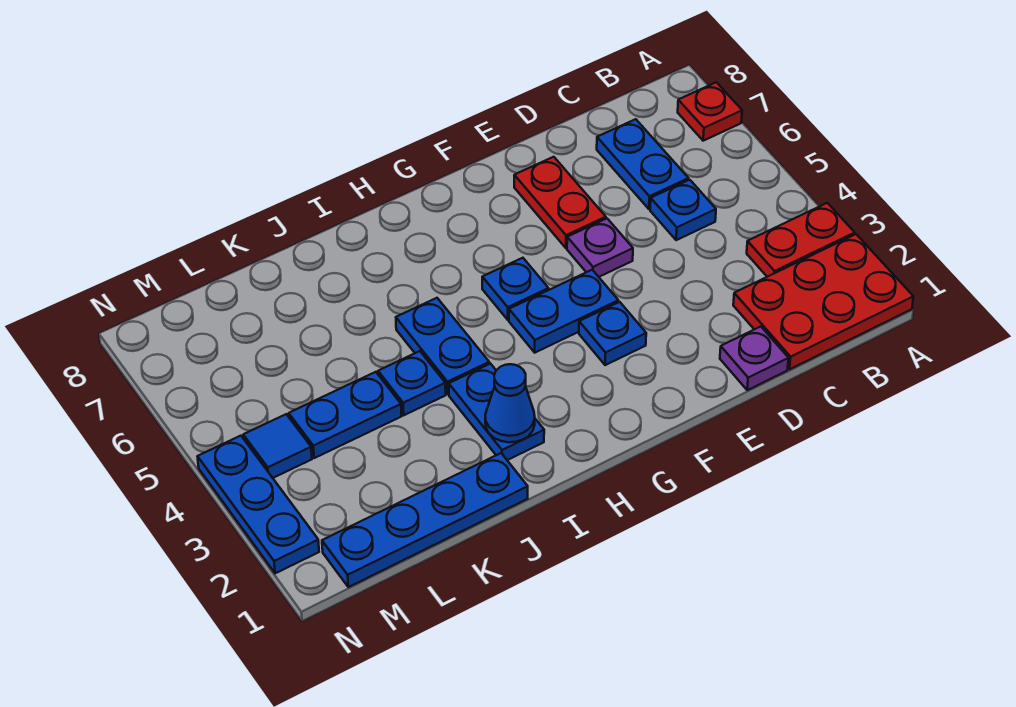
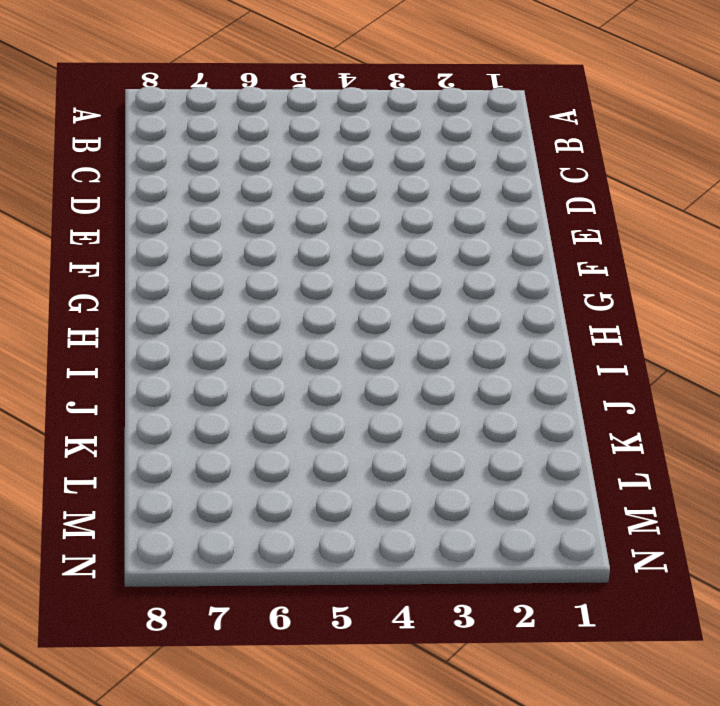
none -> red 2x3 plate [733,234,913,369]
none -> red 1x2 plate [747,203,855,277]
none -> red 1x1 plate [678,82,742,141]

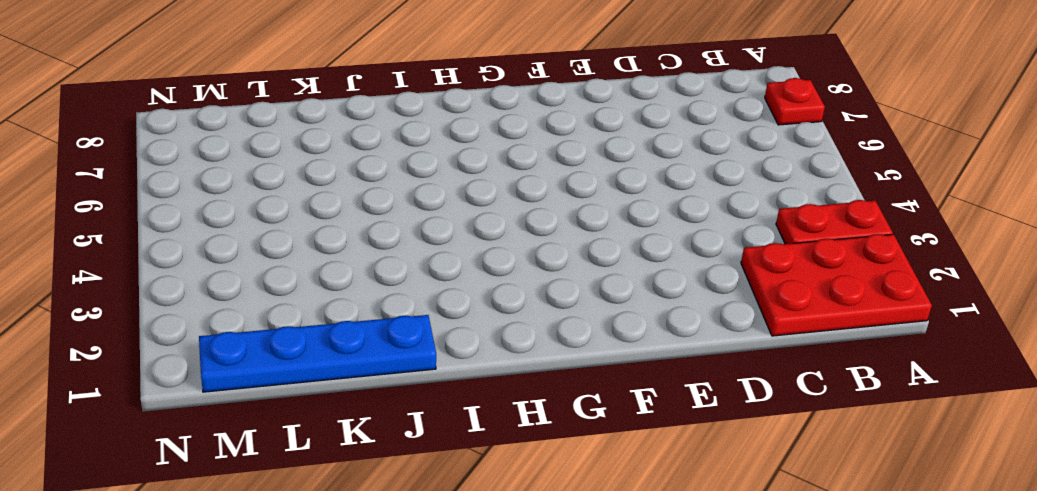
none -> blue 1x1 plate [650,180,716,240]
none -> blue 1x2 plate [597,119,689,209]
none -> purple 1x1 plate [720,327,789,390]

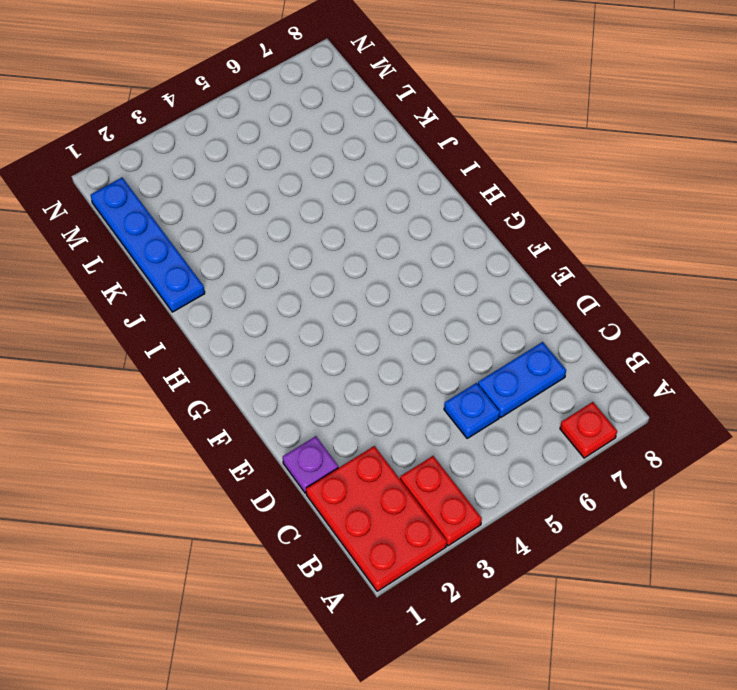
none -> purple 1x1 plate [567,219,633,277]
none -> red 1x2 plate [514,157,606,248]
none -> blue 1x1 plate [579,302,646,365]

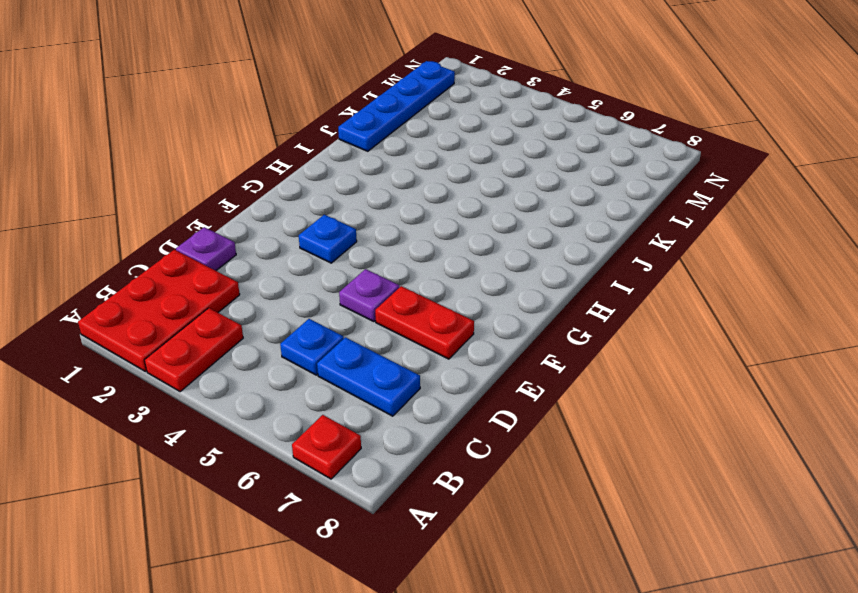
none -> blue 1x2 plate [509,270,618,353]
none -> blue 1x1 plate [482,258,549,320]
none -> blue 1x2 plate [449,364,544,460]

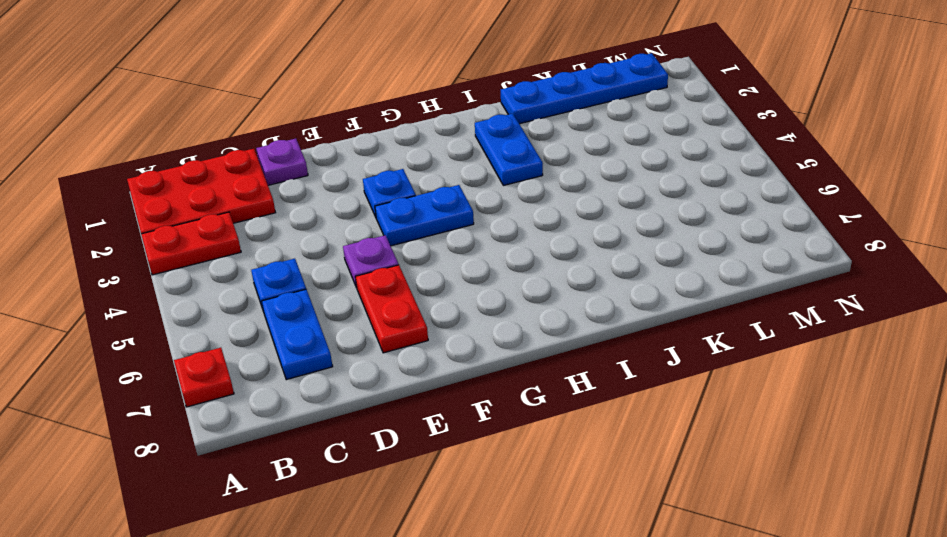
none -> blue 1x1 plate [482,258,549,320]
none -> blue 1x2 plate [396,298,489,394]
none -> blue 1x1 plate [378,351,446,415]

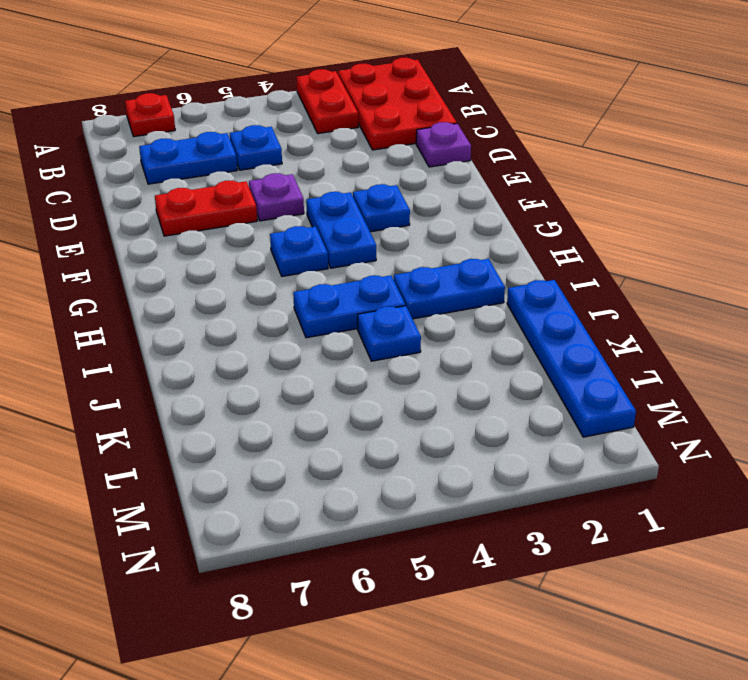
none -> blue 1x2 plate [289,372,401,458]
none -> blue 1x1 tile [243,414,312,478]
none -> blue 1x3 plate [198,436,319,573]

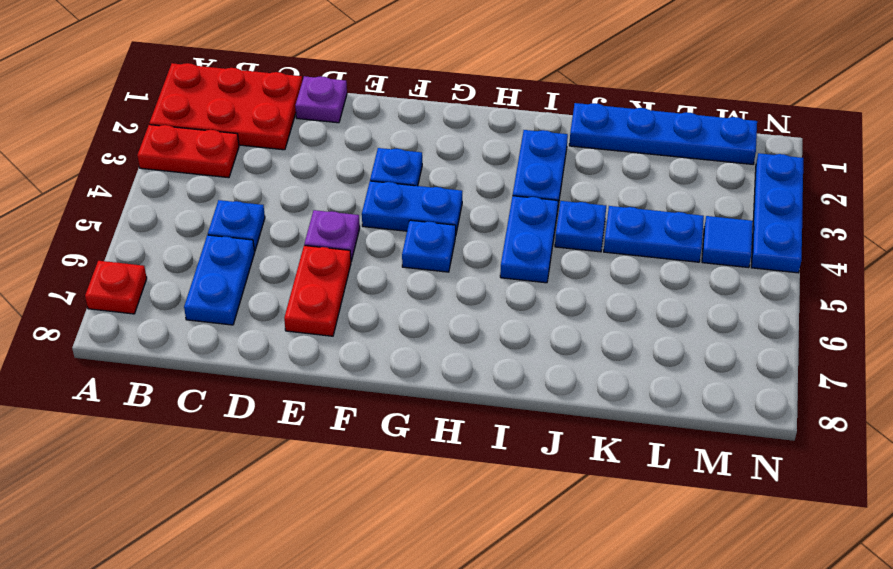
none -> blue 1x1 cone [485,364,535,442]

